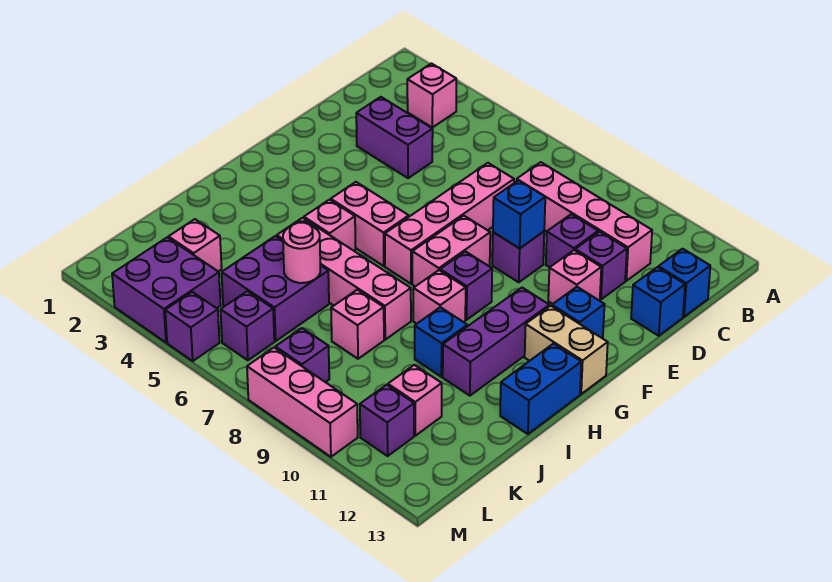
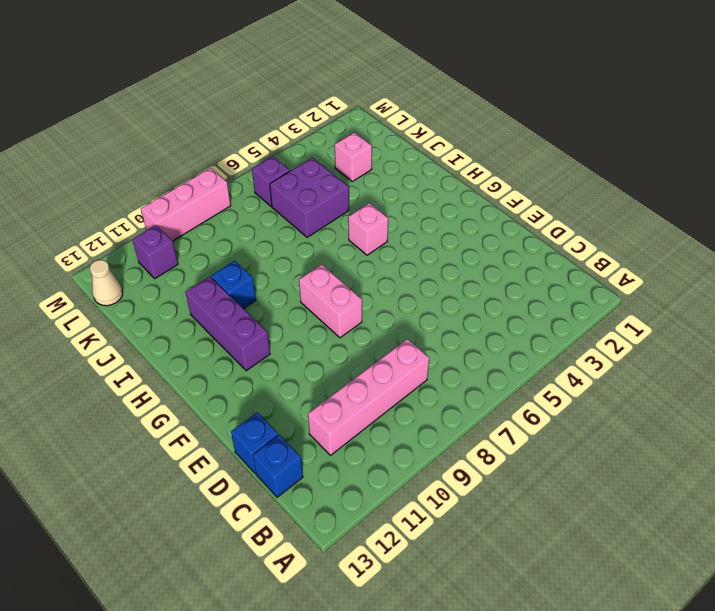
tan 1x1 cone [90,260,123,306] -> none
none -> pink 1x1 brick [407,64,456,127]
none -> purple 1x2 brick [356,97,433,178]
none -> pink 1x4 brick [385,163,514,284]
none -> purple 1x1 brick [546,214,598,267]

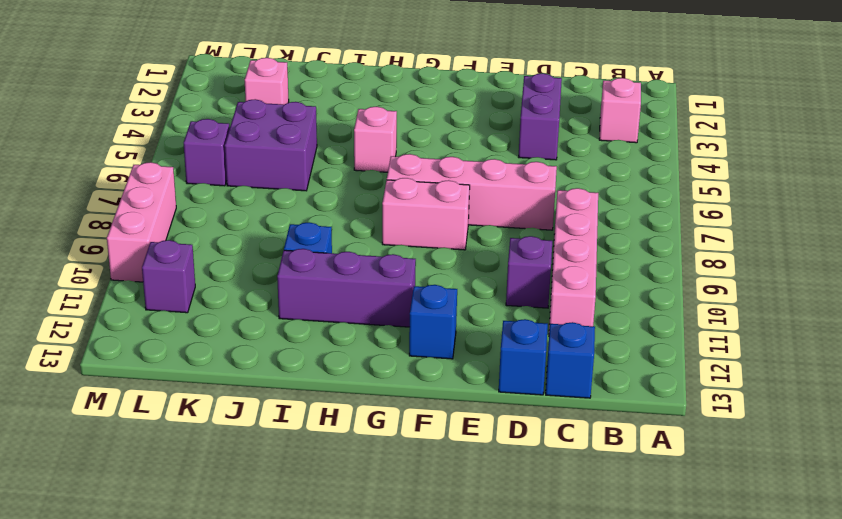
none -> purple 1x1 brick [575,232,627,299]
none -> purple 1x1 brick [492,232,544,282]
none -> pink 1x1 brick [548,250,601,304]
none -> pink 1x2 brick [331,182,409,266]

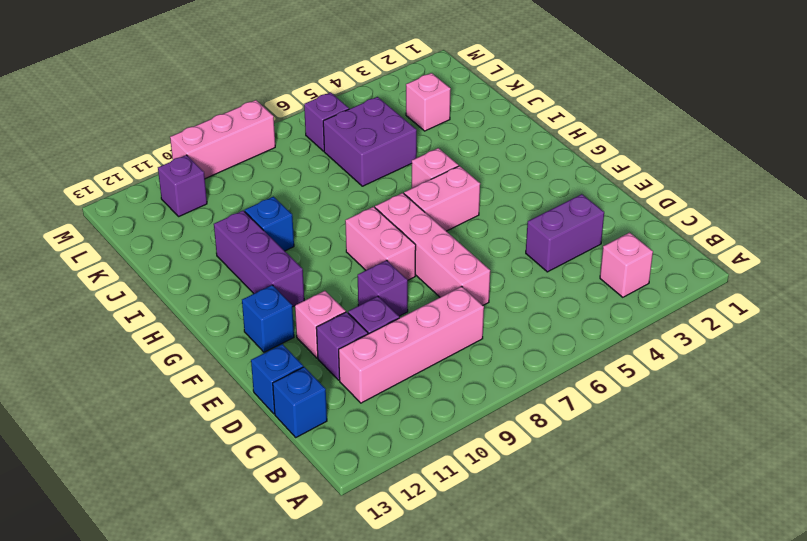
none -> purple 1x1 brick [440,252,492,320]
none -> tan 1x2 brick [525,306,608,394]
none -> pink 1x1 brick [413,270,466,324]
none -> blue 1x2 brick [500,344,581,434]

